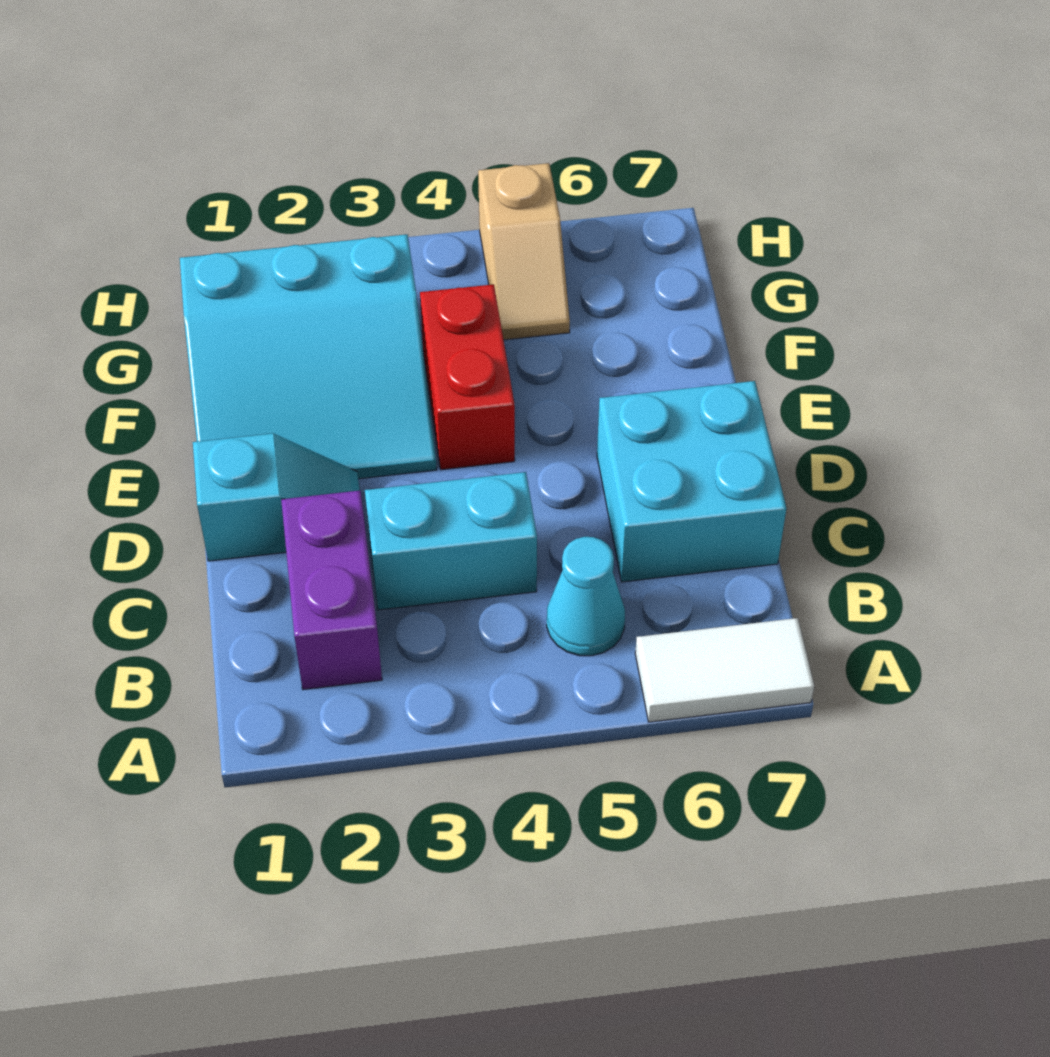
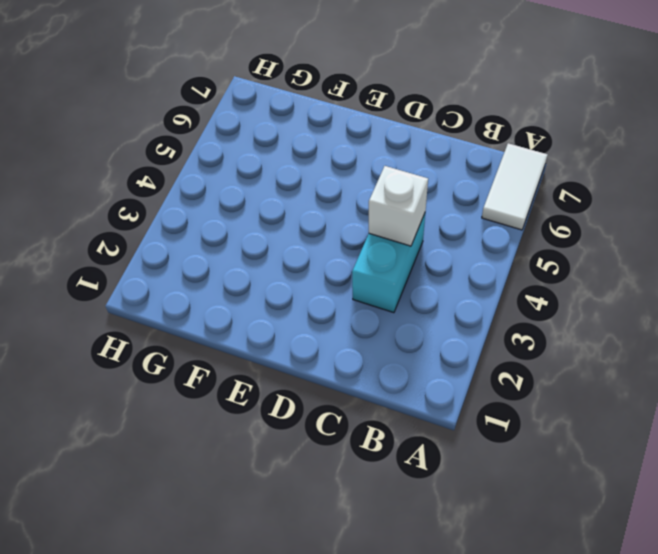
white 1x1 brick [369,166,428,246] -> none
none -> purple 1x2 brick [281,491,382,690]
none -> cyan 1x1 cone [547,537,625,656]

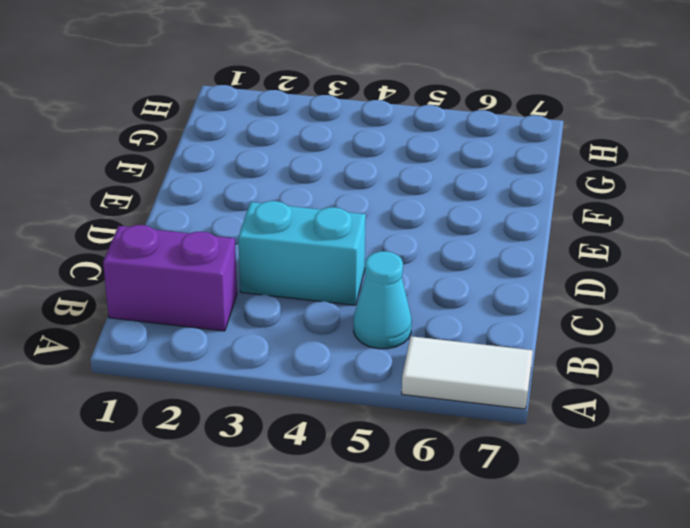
purple 1x2 brick [103,225,237,331] -> purple 1x2 brick turned to [281,491,382,690]
none -> cyan 2x2 brick [597,381,786,582]
none -> cyan 1x2 slope [193,433,360,561]

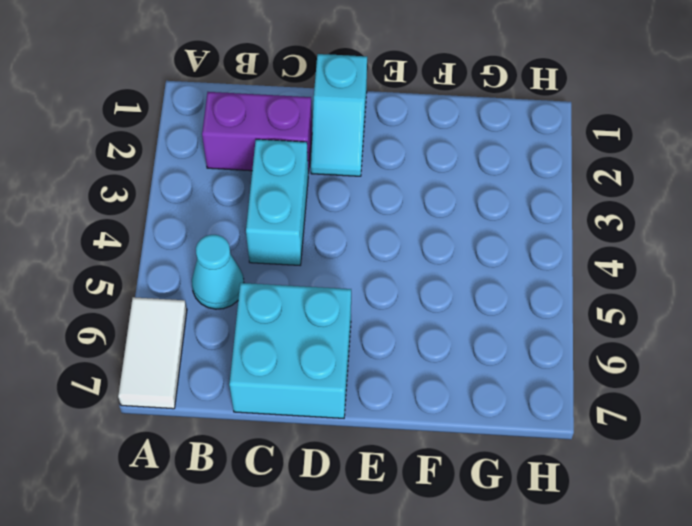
none -> cyan 3x3 slope [180,234,437,479]
none -> red 1x2 brick [420,284,515,470]

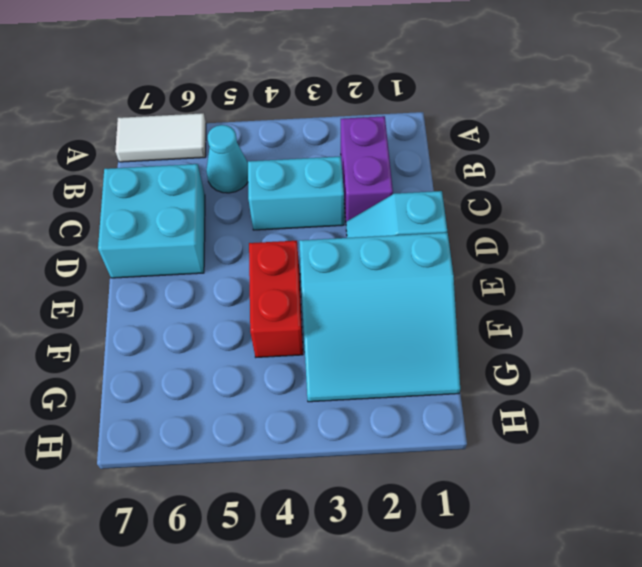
cyan 3x3 slope [299,233,460,402] -> cyan 3x3 slope turned to [180,234,437,479]
none -> tan 1x2 slope [478,163,570,340]

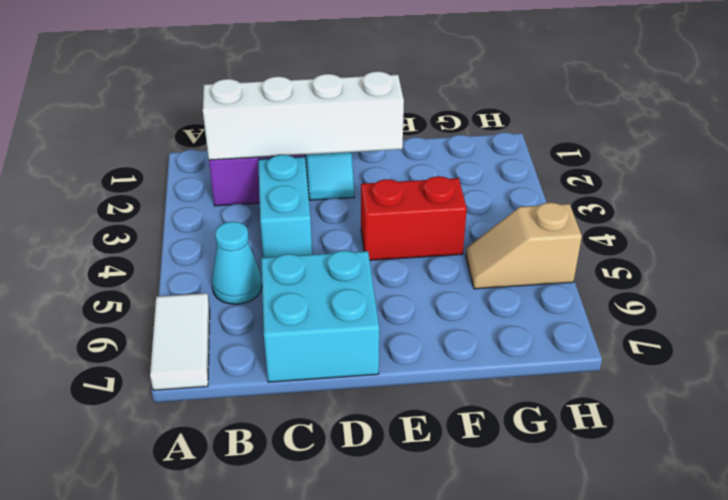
white 1x4 brick [203,71,404,160] -> none
none -> cyan 3x3 slope [180,234,437,479]

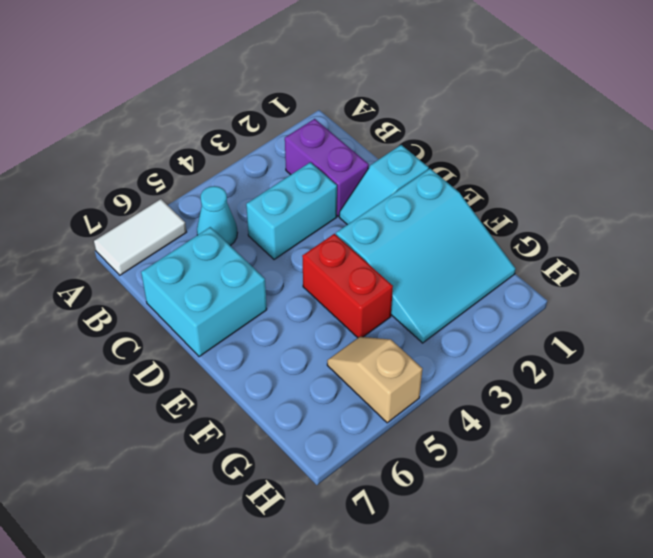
cyan 3x3 slope [336,169,516,343] -> cyan 3x3 slope turned to [180,234,437,479]

